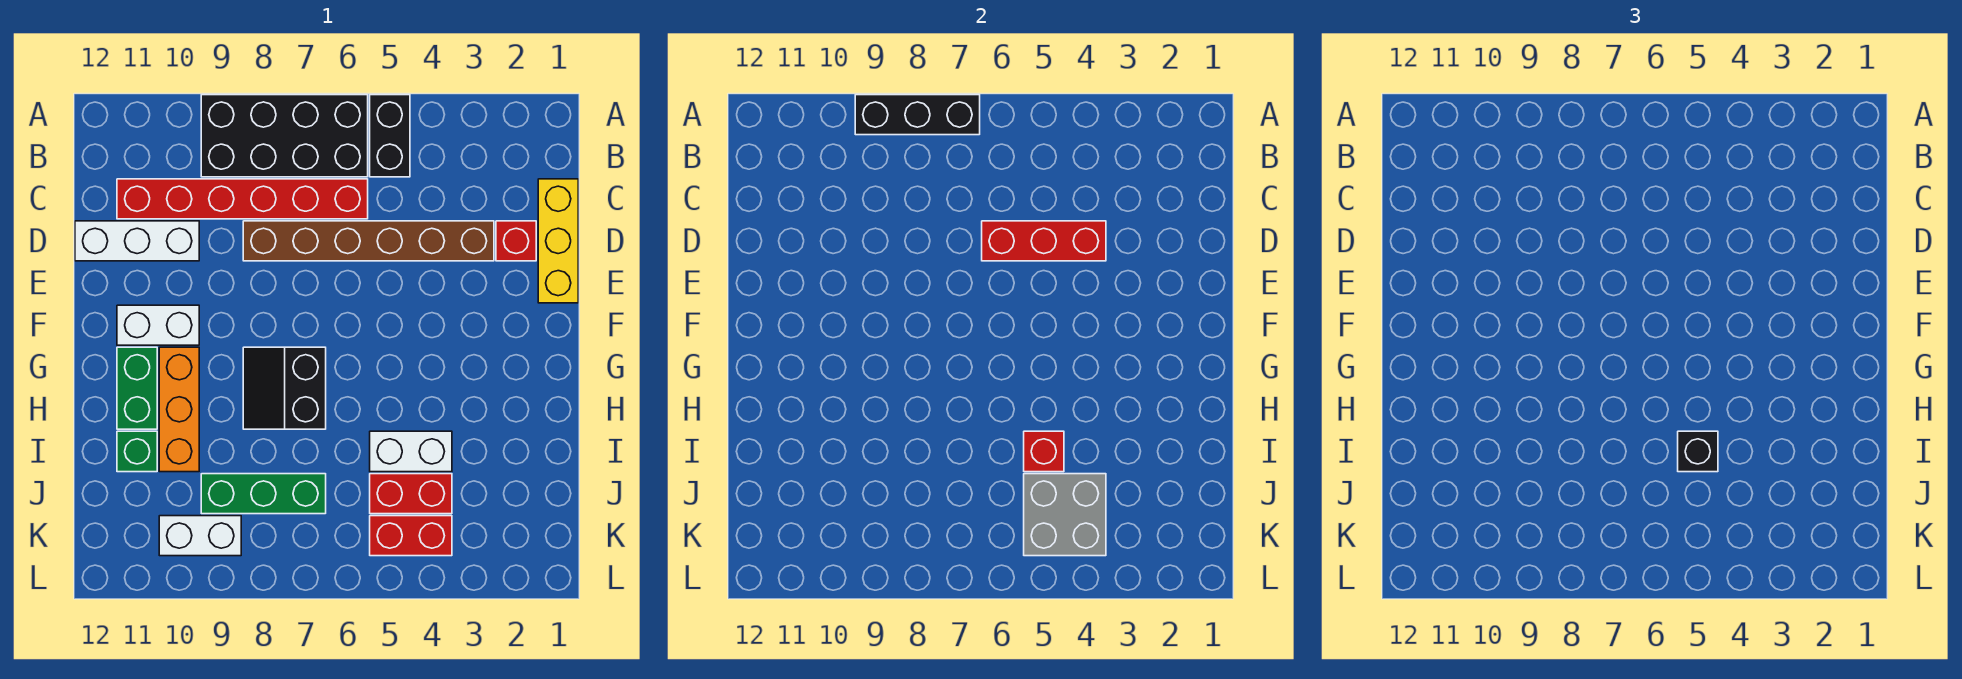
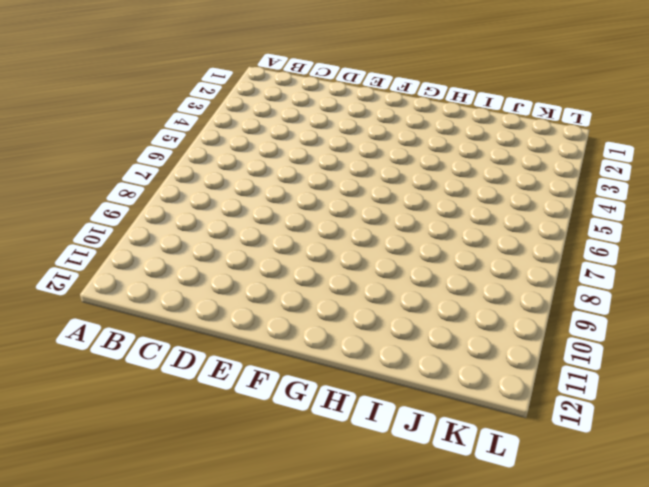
none -> black 1x2 brick [370,95,410,177]
none -> black 2x4 brick [201,95,368,177]
none -> yellow 1x3 brick [538,179,578,303]

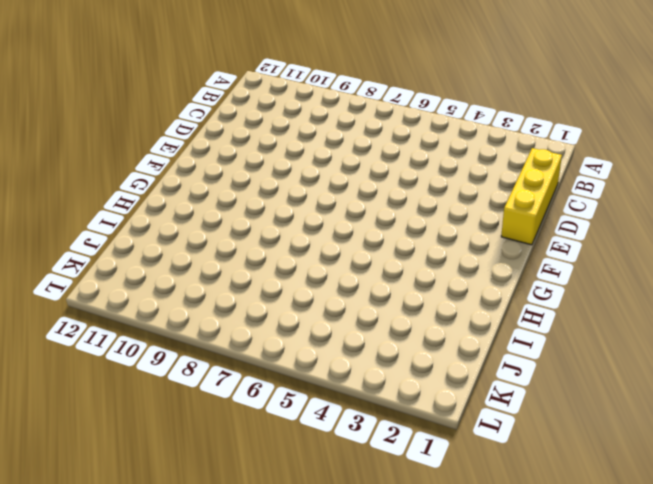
none -> black 1x2 brick [370,95,410,177]
none -> black 2x4 brick [201,95,368,177]
none -> red 1x6 brick [117,179,368,219]

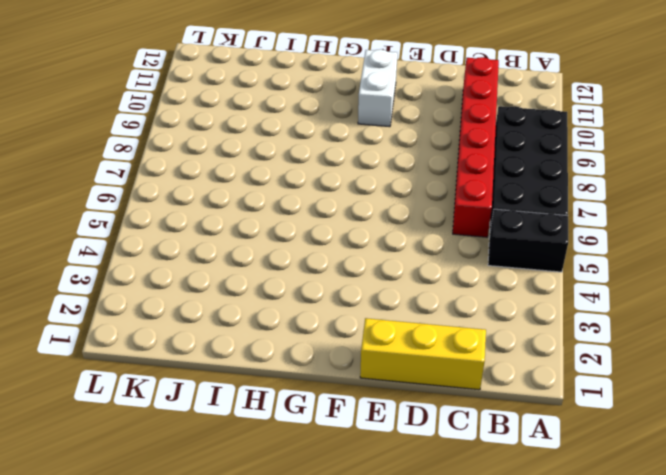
none -> red 1x1 brick [496,221,536,261]
none -> brown 1x6 brick [243,221,494,261]
none -> white 1x3 brick [75,221,199,261]

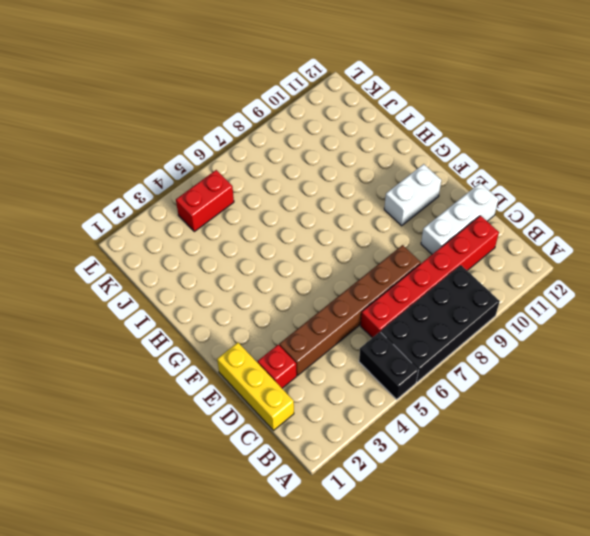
none -> black 2x2 slope [243,347,326,429]
none -> orange 1x3 brick [159,347,199,472]
none -> green 1x2 brick [117,347,157,429]

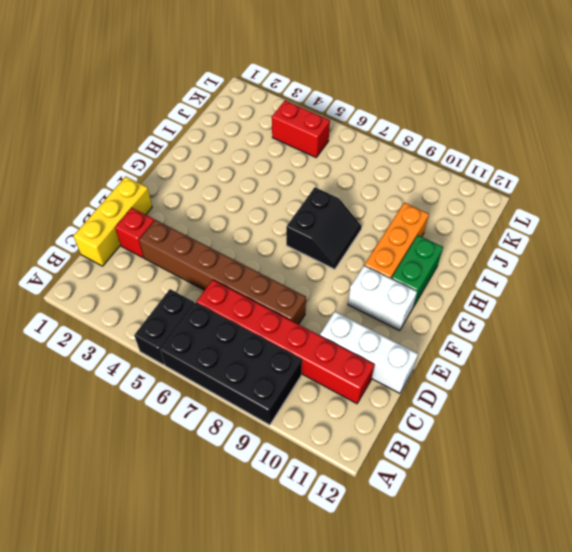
none -> white 1x2 brick [370,431,452,472]
none -> green 1x1 brick [117,431,157,472]
none -> red 1x2 brick [370,474,452,514]

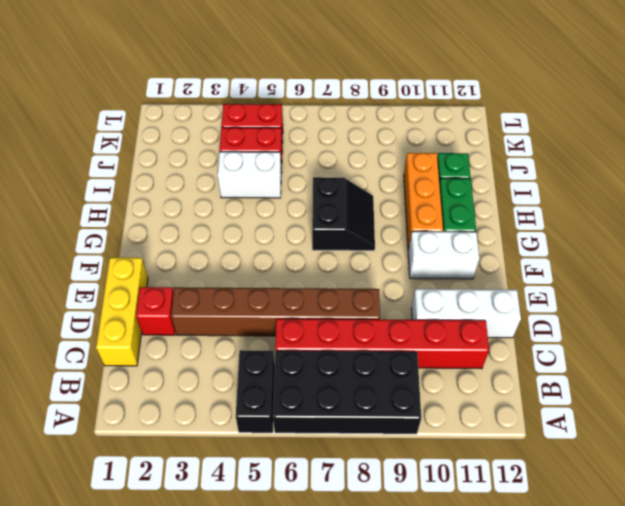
none -> green 1x3 brick [201,474,326,514]
none -> white 1x2 brick [159,516,241,556]
none -> black 1x3 brick [855,95,980,135]

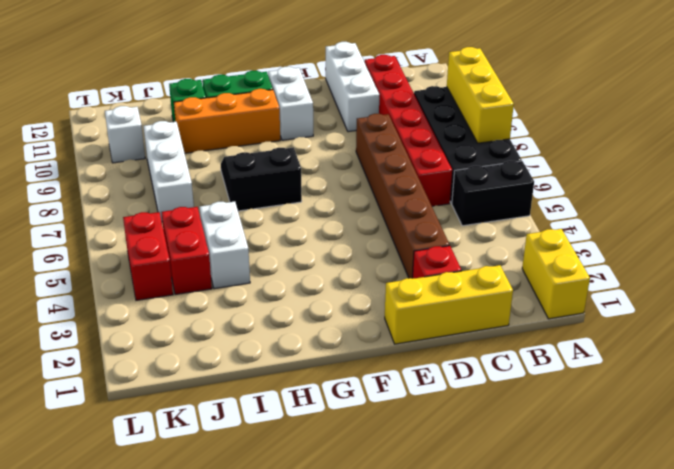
yellow 1x2 brick [522,229,590,319] -> none
yellow 1x3 brick [447,47,514,143] -> black 1x3 brick [855,95,980,135]
white 1x3 brick [143,121,194,221] -> green 1x3 brick [201,474,326,514]
white 1x1 brick [105,106,145,163] -> white 1x2 brick [159,516,241,556]
none -> red 1x3 brick [982,221,1106,261]
none -> red 1x1 brick [1024,431,1064,472]
none -> grey 2x2 brick [1024,474,1106,556]

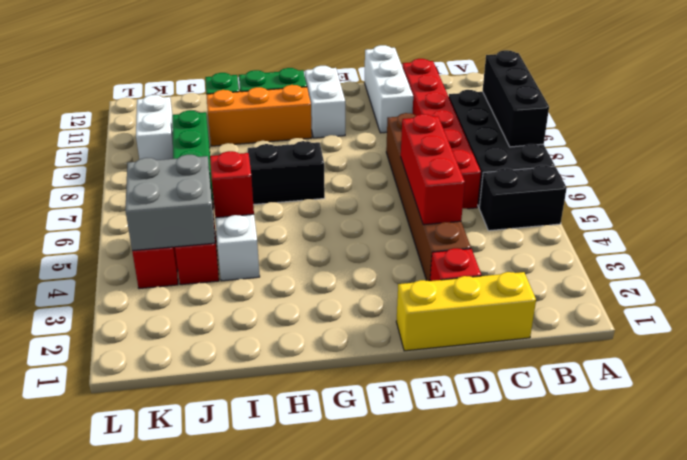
none -> black 1x1 brick [1678,431,1718,472]

